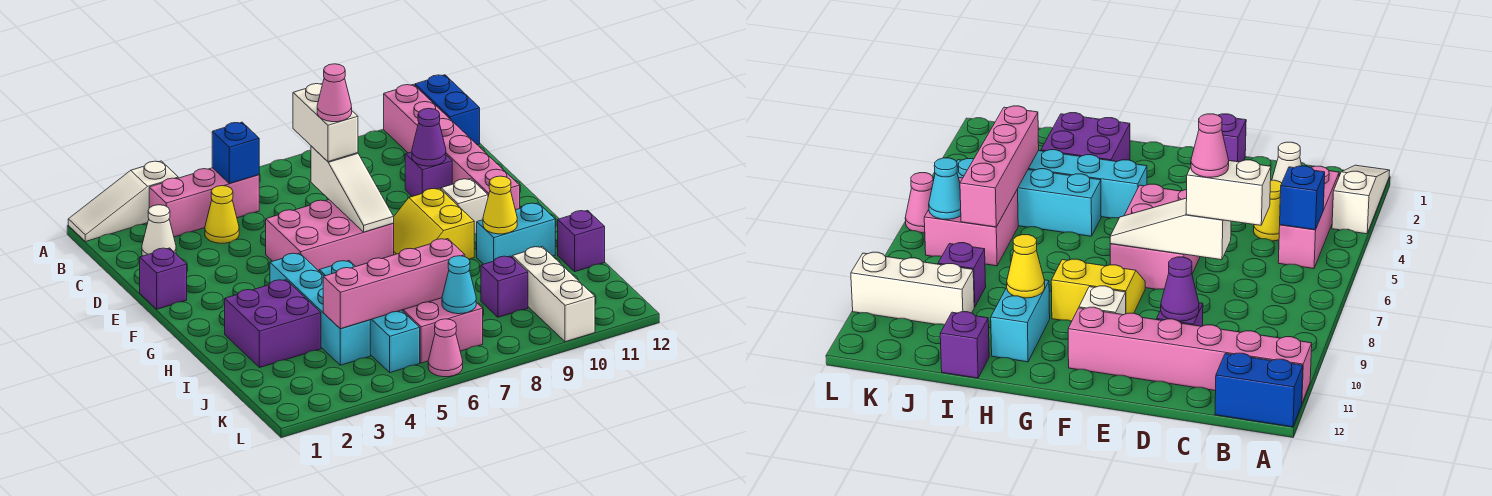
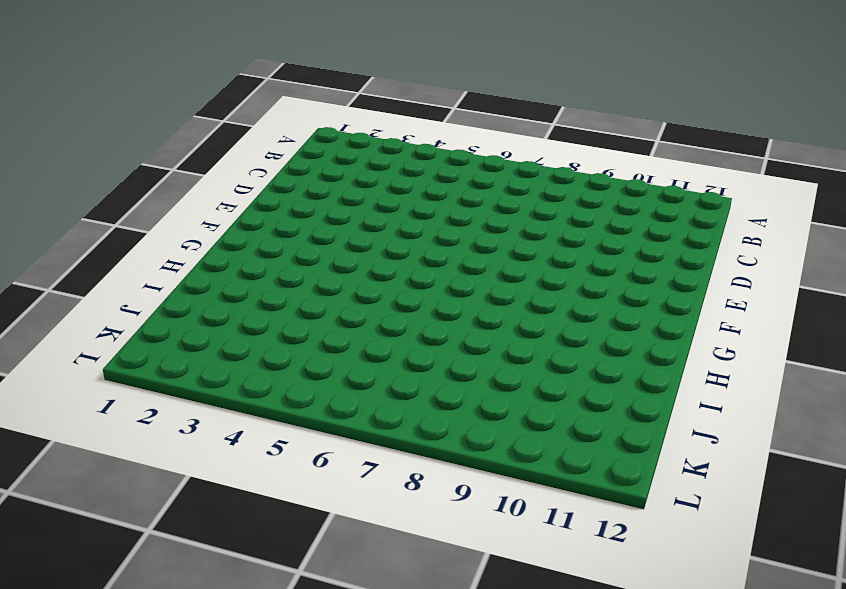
none -> white 1x3 slope [68,161,178,242]
none -> pink 1x6 brick [384,84,520,210]
none -> blue 1x2 brick [415,75,480,145]

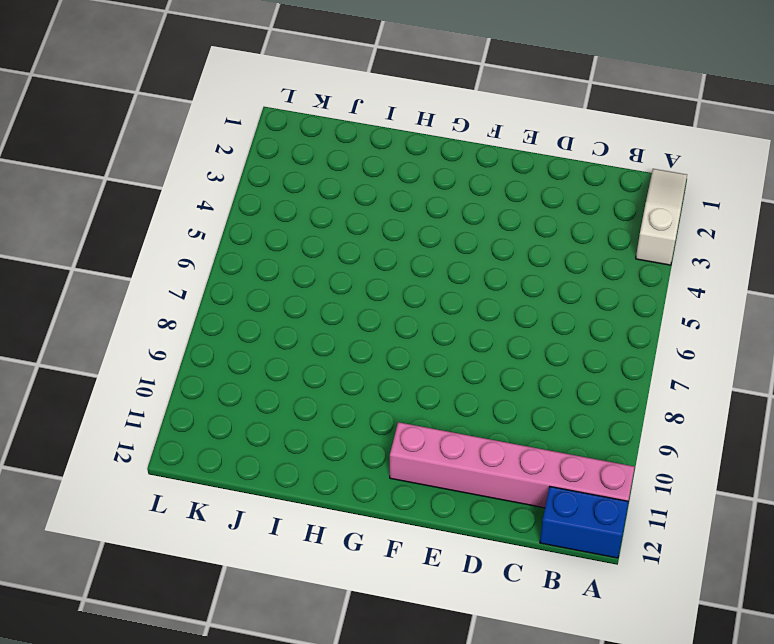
none -> pink 1x3 brick [149,168,259,237]
none -> white 1x1 cone [142,205,176,256]
none -> yellow 1x1 cone [205,186,239,243]

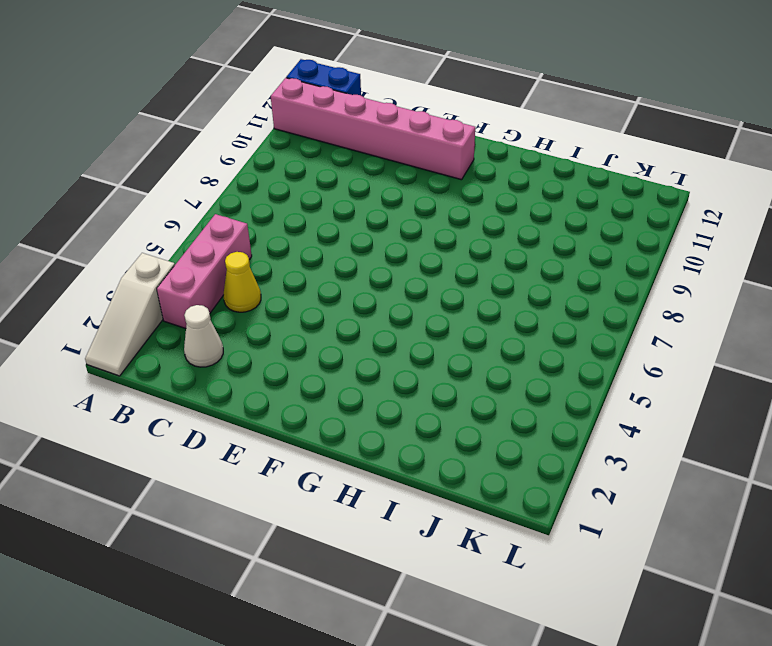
none -> purple 1x1 brick [405,152,452,196]
none -> purple 1x1 brick [140,248,187,309]
none -> pink 2x3 brick [266,200,394,271]

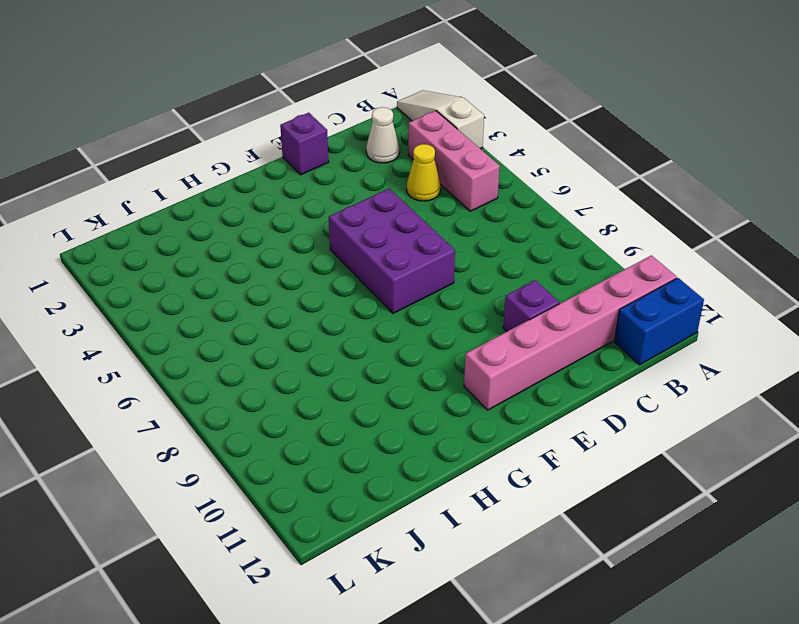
purple 2x3 brick [329,189,455,313] -> pink 2x3 brick [266,200,394,271]
none -> yellow 2x2 slope [393,188,474,259]
none -> white 1x1 brick [441,179,488,235]
none -> cyan 1x4 brick [270,253,370,365]

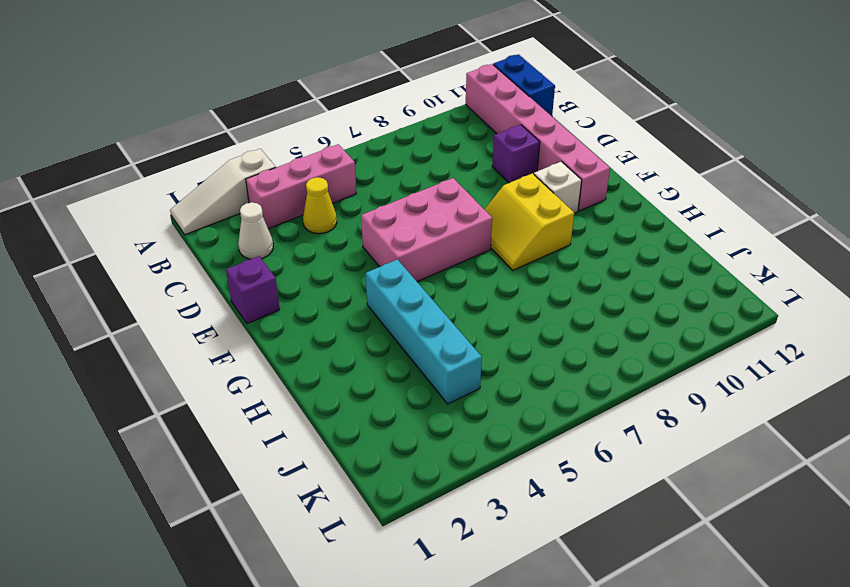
none -> purple 2x2 brick [225,280,321,368]
none -> cyan 1x4 brick [319,261,420,373]
none -> cyan 1x2 brick [477,203,555,264]

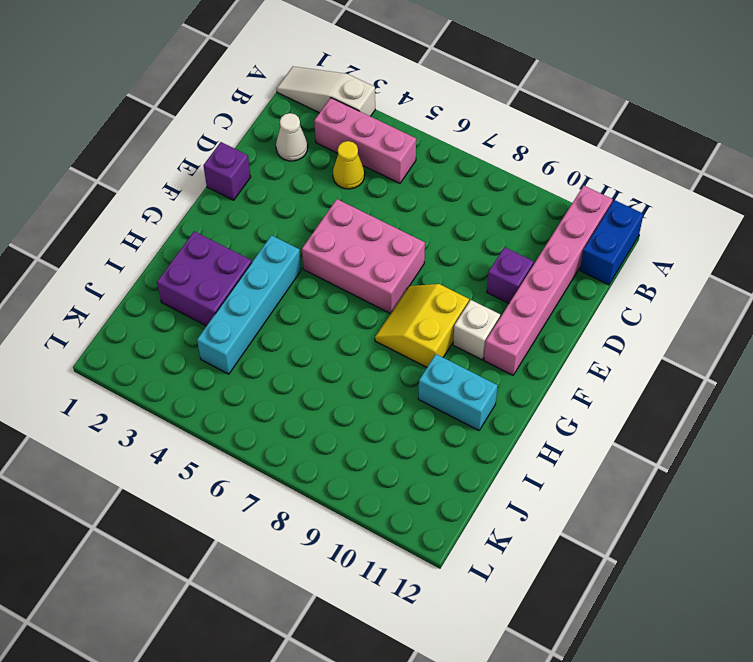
none -> cyan 1x4 brick [319,261,420,373]
none -> purple 1x1 brick [558,210,605,272]
none -> pink 2x2 brick [402,298,483,363]

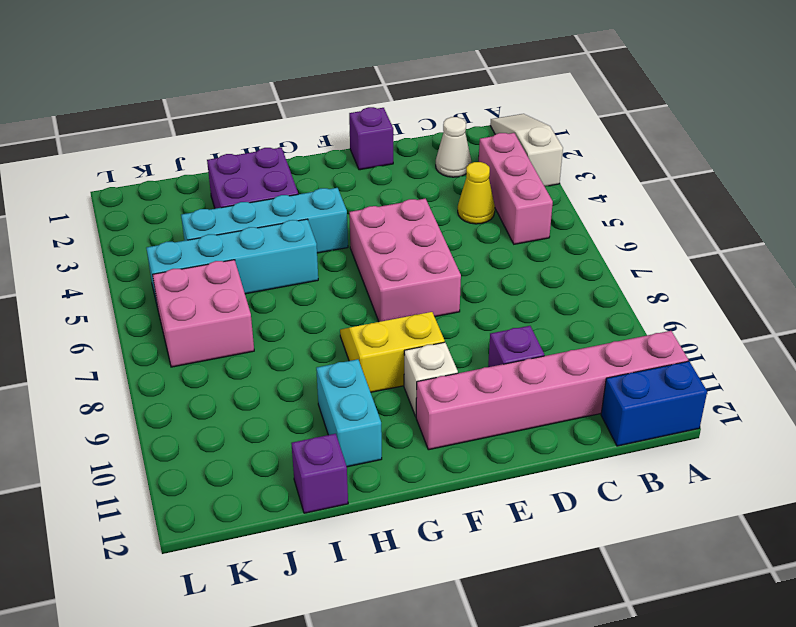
none -> purple 1x1 brick [481,256,528,317]
none -> white 1x3 brick [512,246,595,342]
none -> pink 1x1 cone [428,319,463,377]

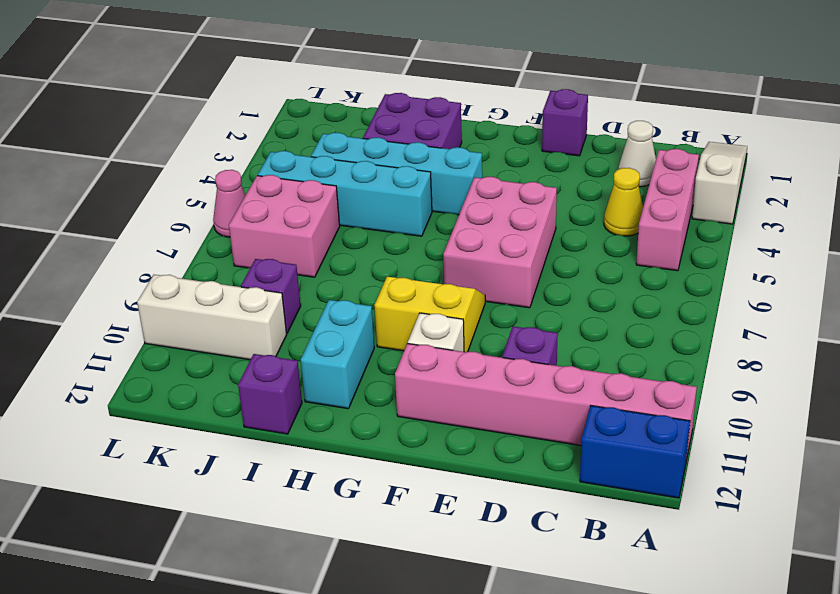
none -> blue 1x1 brick [212,122,259,183]
none -> white 1x3 slope [311,146,394,232]
none -> purple 1x1 cone [412,108,446,166]

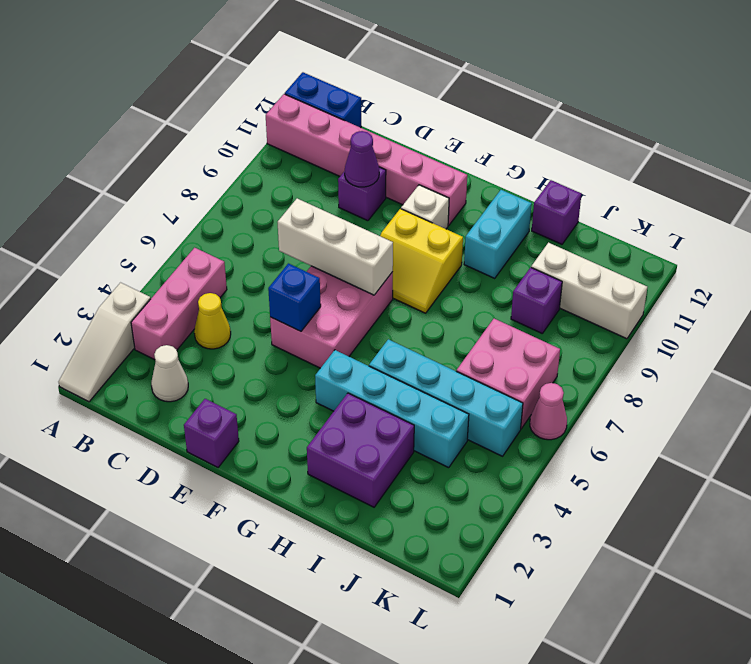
white 1x3 brick [278,198,393,295] -> white 1x3 slope [311,146,394,232]
blue 1x1 brick [268,263,321,331] -> blue 1x1 brick moved to [212,122,259,183]
none -> yellow 1x1 cone [483,176,517,234]
none -> pink 1x4 brick [323,239,465,329]
none -> cyan 1x1 cone [442,256,476,314]

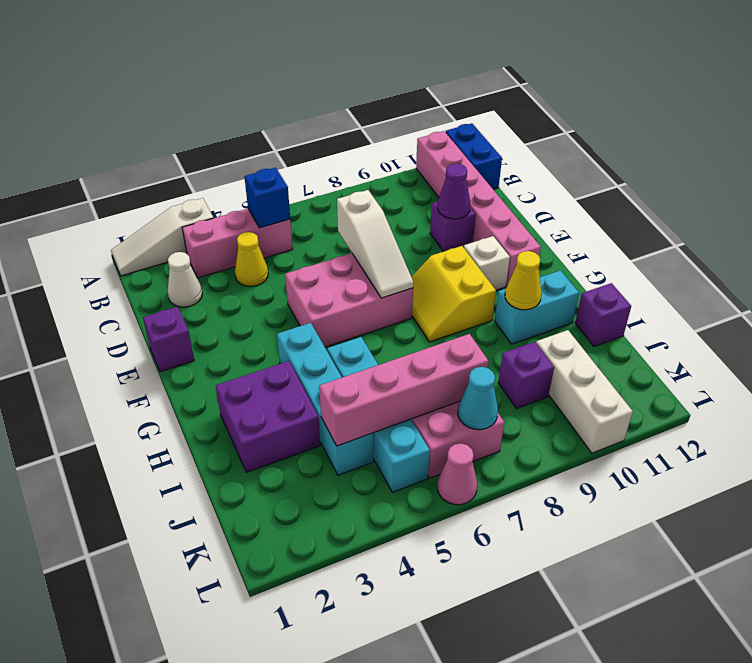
none -> white 1x2 brick [293,83,358,162]
none -> pink 1x1 cone [317,64,352,122]

